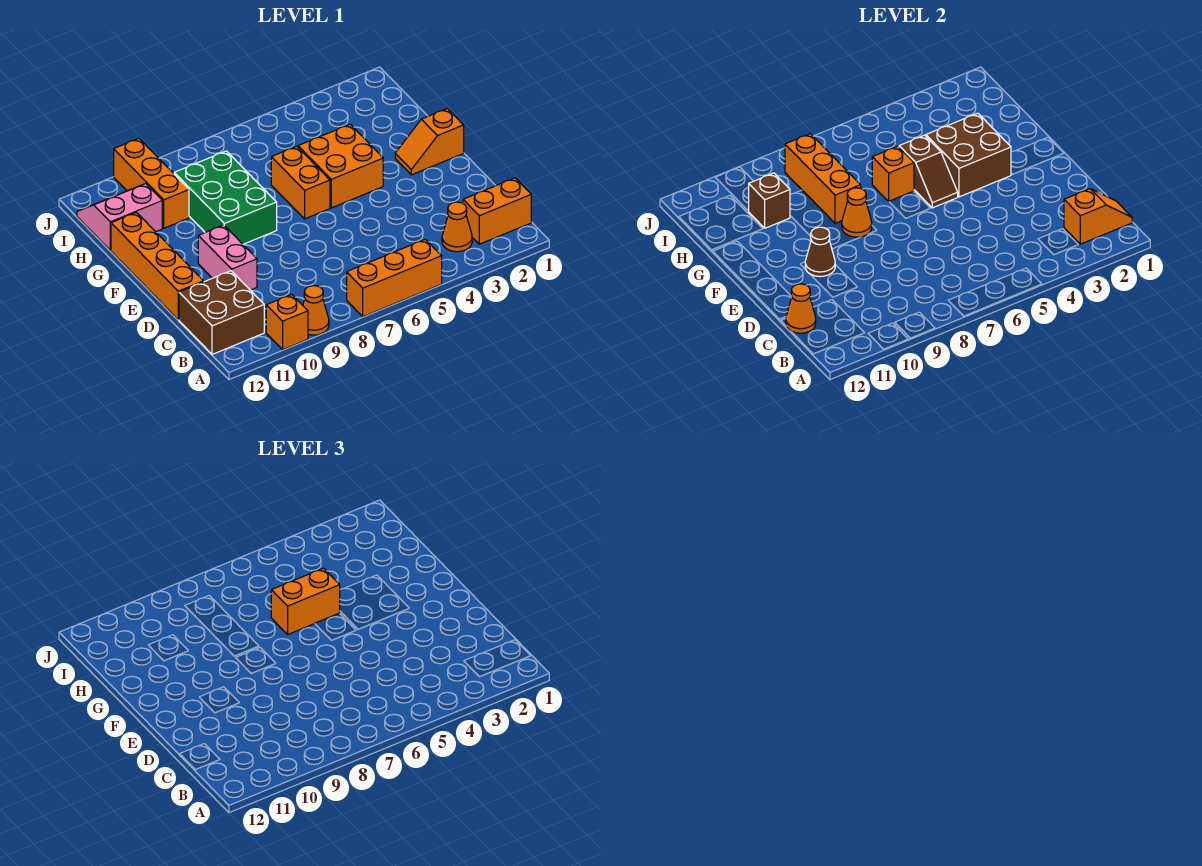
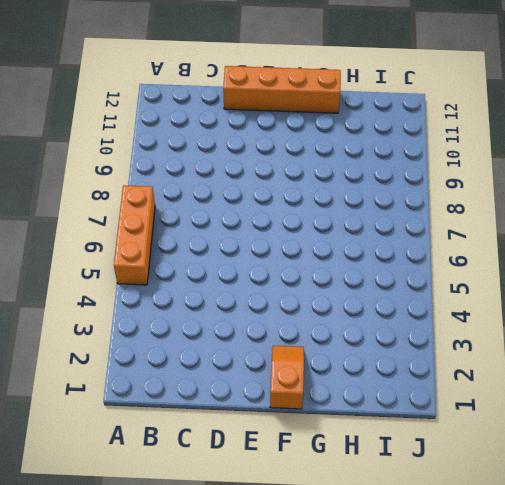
none -> orange 1x1 cone [303,286,329,335]
none -> orange 1x1 brick [266,294,308,350]
none -> orange 1x2 brick [463,178,531,244]

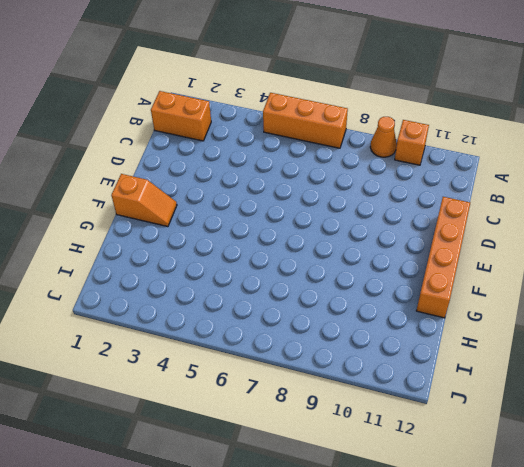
none -> orange 1x1 cone [442,202,472,252]
none -> brown 2x2 brick [179,271,264,354]
none -> pink 1x2 brick [198,225,257,290]

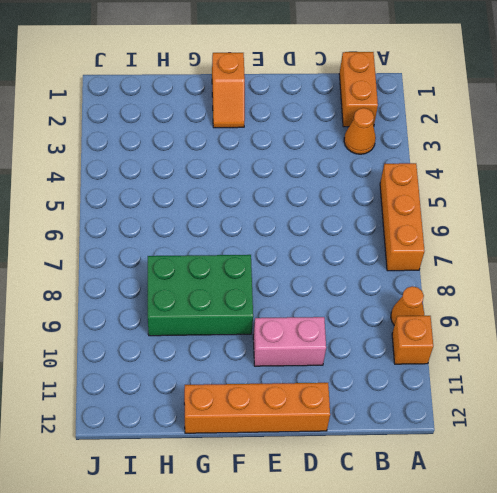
none -> brown 2x2 brick [179,271,264,354]
none -> orange 2x2 brick [298,124,383,208]
none -> orange 1x2 brick [271,146,330,219]

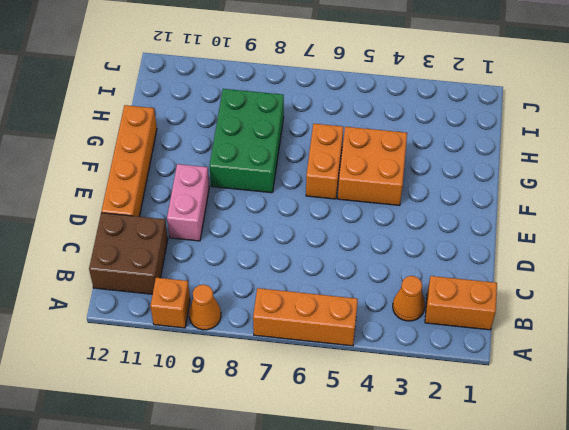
none -> orange 1x2 slope [395,109,464,175]
none -> orange 1x3 brick [114,138,189,228]
none -> pink 2x2 slope [77,184,162,250]

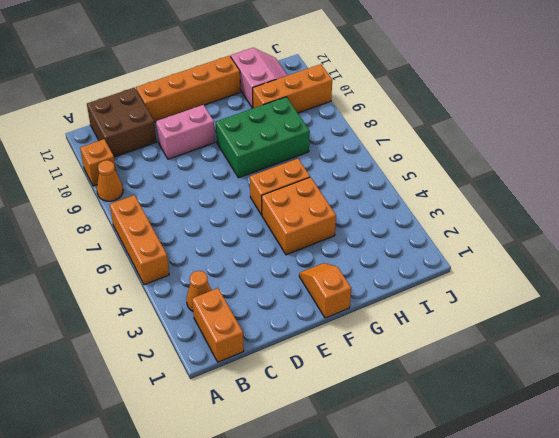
none -> orange 1x2 slope [1064,189,1132,244]
none -> orange 1x1 cone [786,284,816,333]
none -> brown 1x1 cone [805,227,835,277]

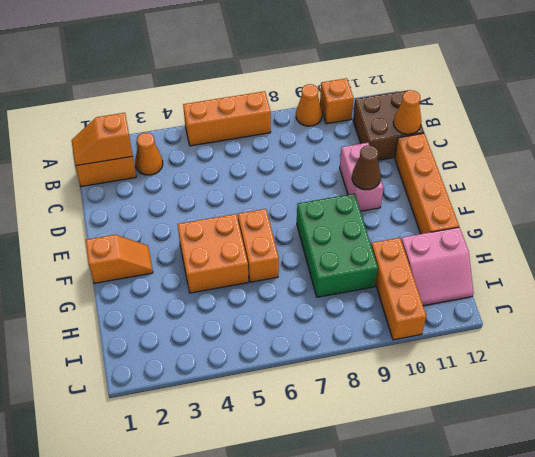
none -> brown 2x2 brick [926,113,1011,197]
none -> brown 1x2 slope [899,135,958,208]
none -> orange 1x1 cone [842,188,872,237]

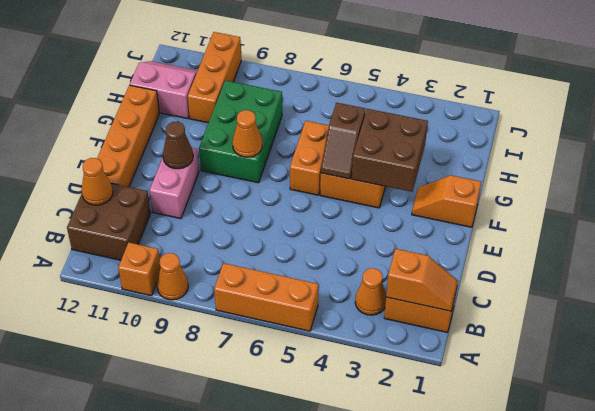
none -> orange 1x1 brick [872,146,914,201]
none -> orange 1x3 brick [785,134,861,223]
none -> brown 1x1 brick [749,173,790,228]

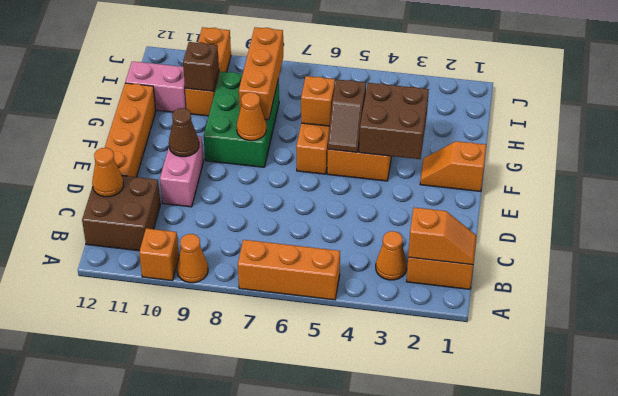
none -> orange 1x2 brick [271,568,340,634]

